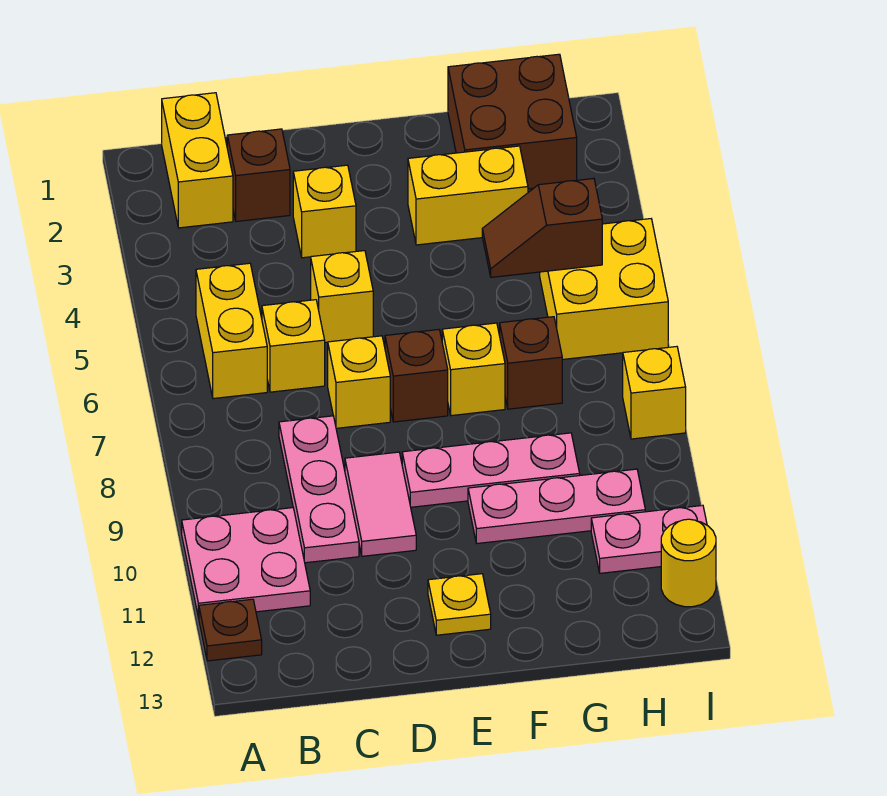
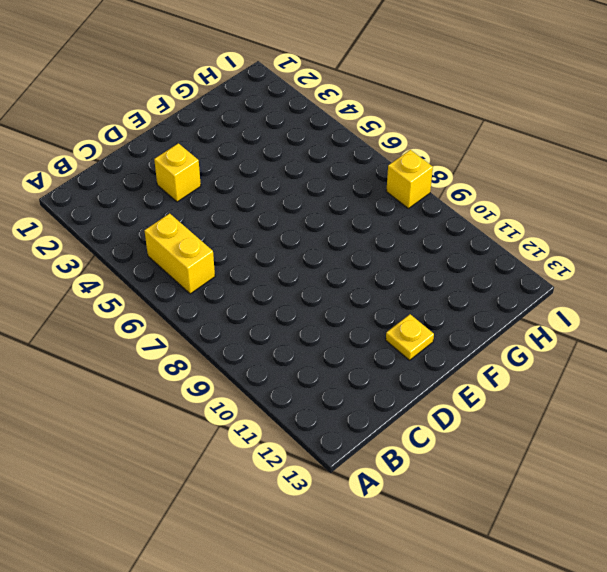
none -> pink 2x2 plate [182,508,310,618]
none -> brown 1x1 plate [199,599,262,661]
none -> yellow 1x2 brick [162,93,233,228]

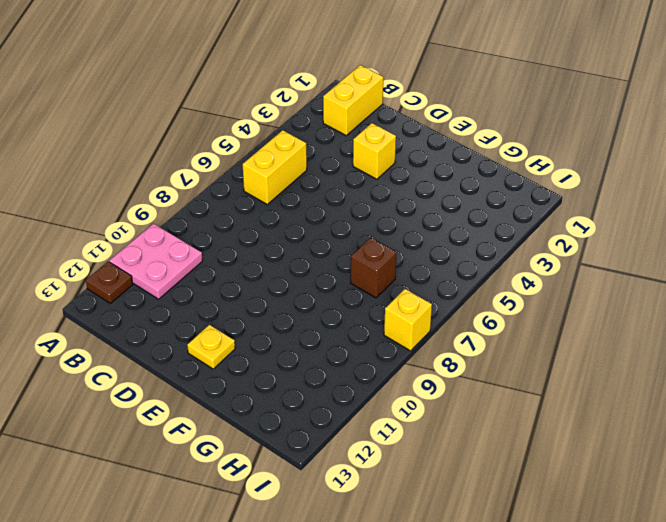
none -> brown 1x1 brick [227,129,290,221]
none -> yellow 1x1 brick [262,300,325,392]
none -> pink 1x3 plate [279,416,359,563]

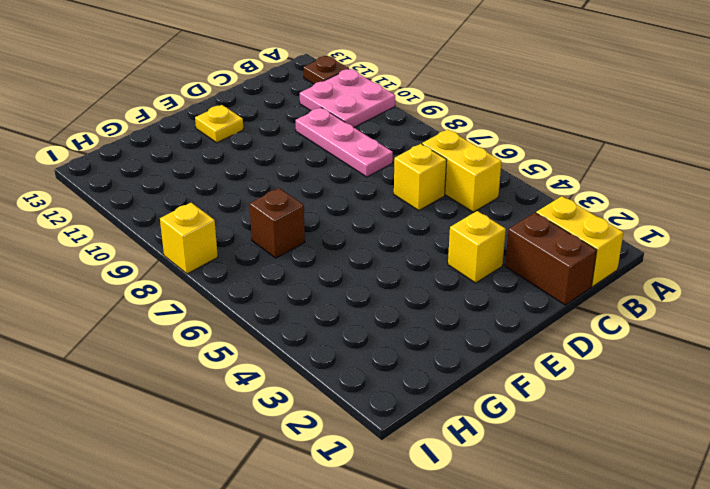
brown 1x2 brick [505,213,597,305] -> brown 1x1 brick [227,129,290,221]
none -> yellow 1x1 brick [311,251,373,342]
none -> yellow 1x1 brick [328,336,390,428]
none -> pink 1x2 tile [345,452,416,556]

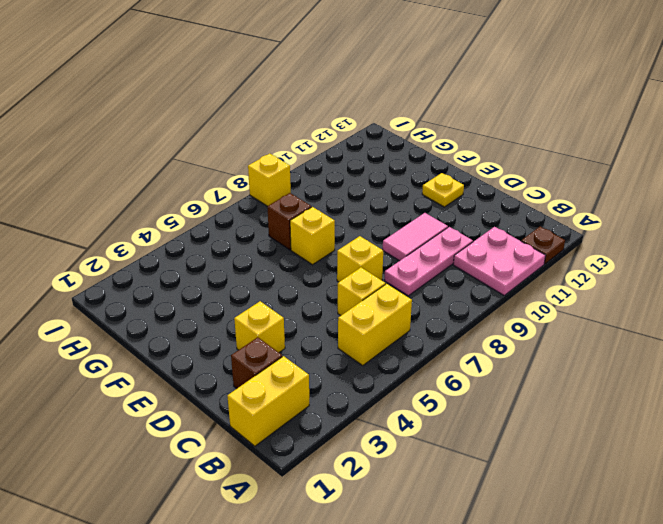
none -> yellow 1x1 brick [311,251,373,342]
none -> brown 1x1 brick [385,330,448,422]
none -> pink 1x3 plate [402,433,580,507]

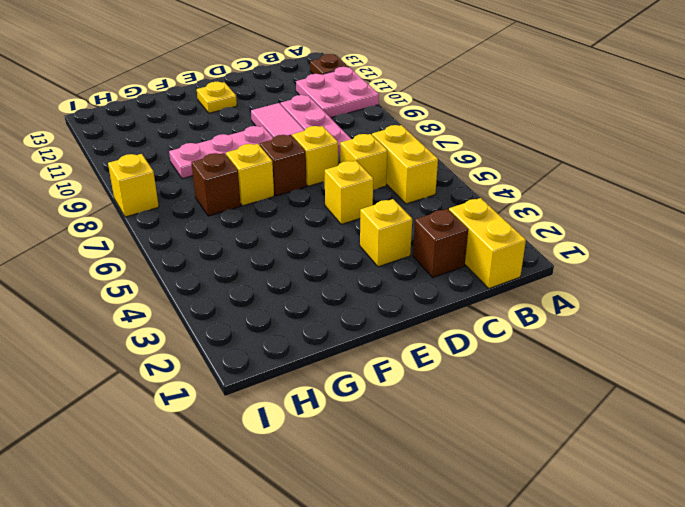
none -> yellow 1x2 brick [408,146,528,245]
none -> pink 1x3 plate [468,469,645,543]
none -> brown 2x2 brick [448,54,577,189]

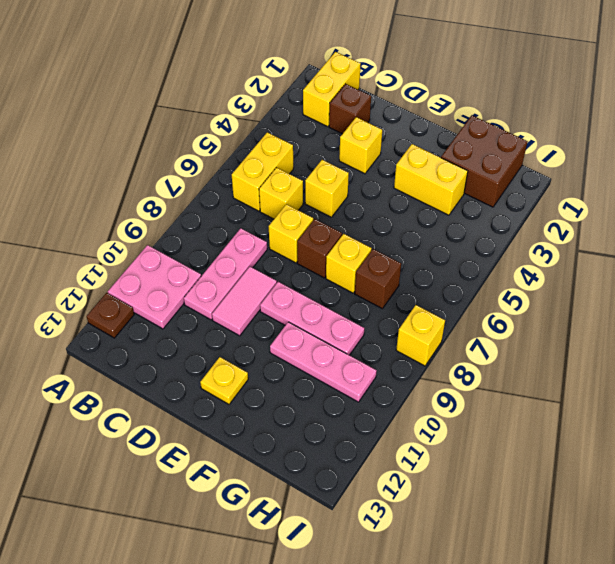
none -> yellow 2x2 brick [540,219,668,360]
none -> pink 1x2 plate [591,505,707,573]
none -> yellow 1x1 round brick [661,519,716,607]

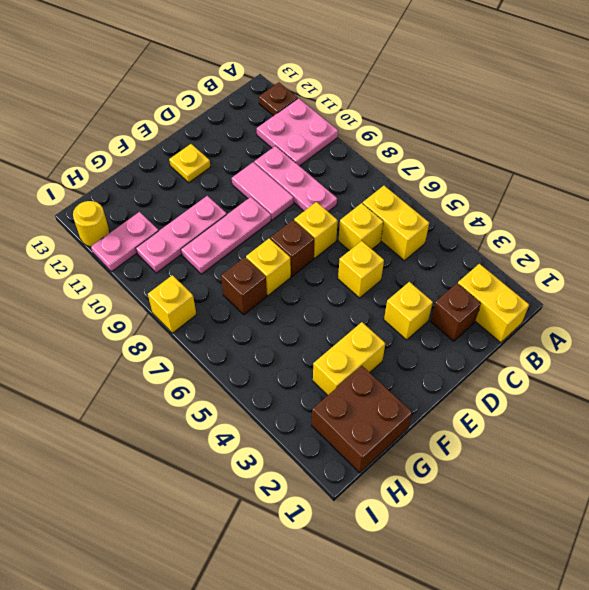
none -> yellow 2x2 brick [540,219,668,360]
none -> brown 1x2 slope [482,179,602,277]

